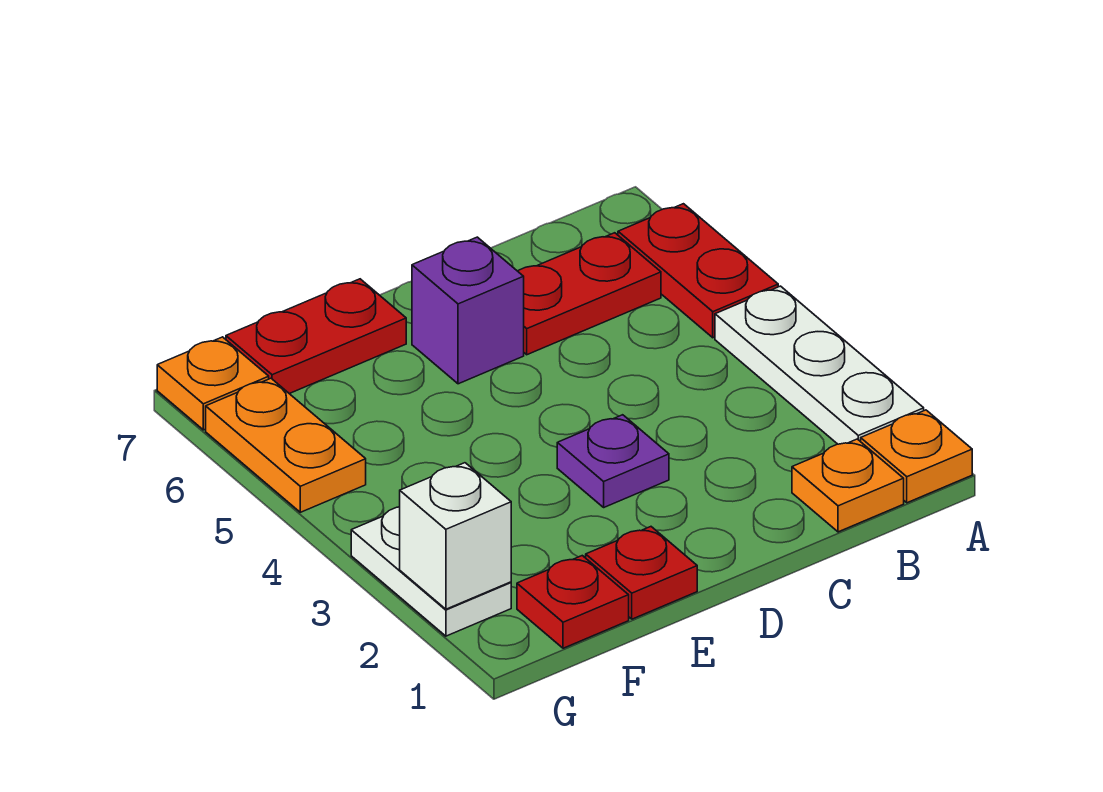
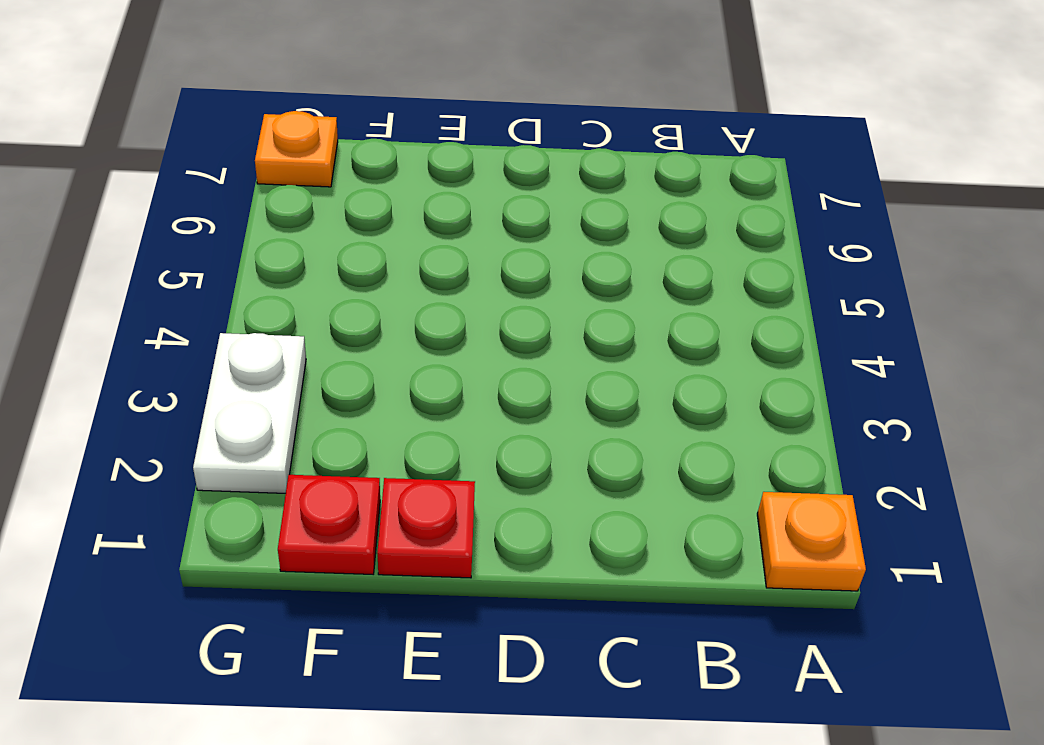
none -> white 1x3 plate [715,286,924,444]
none -> red 1x2 plate [618,204,778,338]
none -> orange 1x1 plate [792,439,904,532]

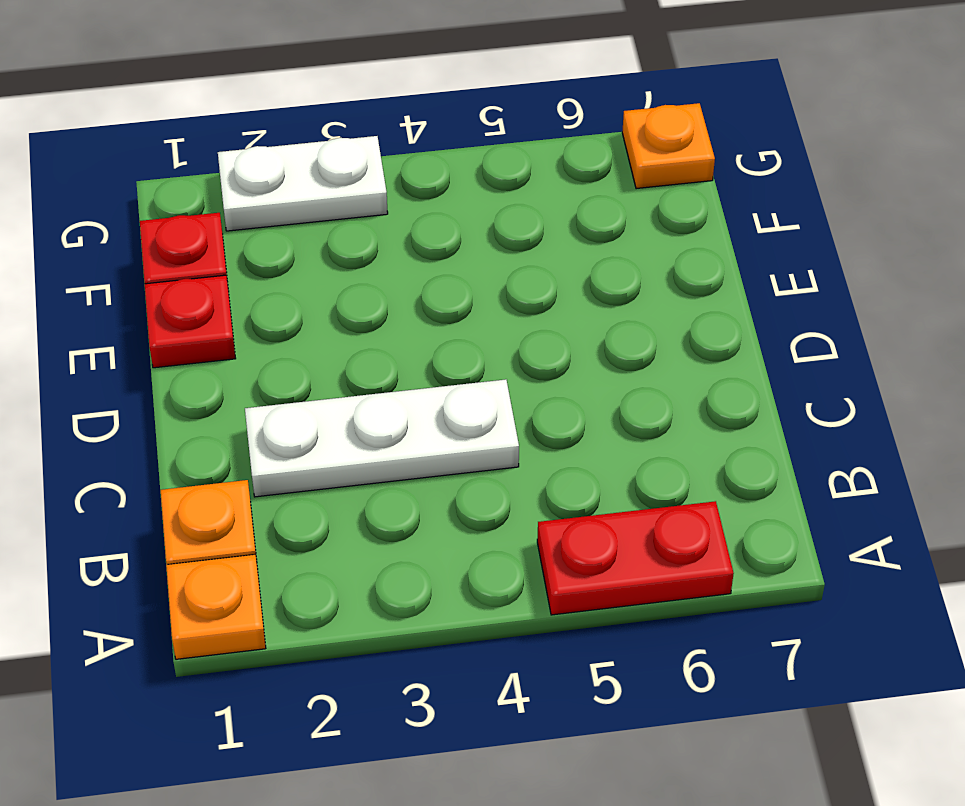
white 1x3 plate [245,379,519,497] -> white 1x3 plate moved to [715,286,924,444]
none -> red 1x2 plate [518,233,661,355]
none -> purple 1x1 plate [557,415,669,507]
none -> purple 1x1 brick [412,237,524,384]

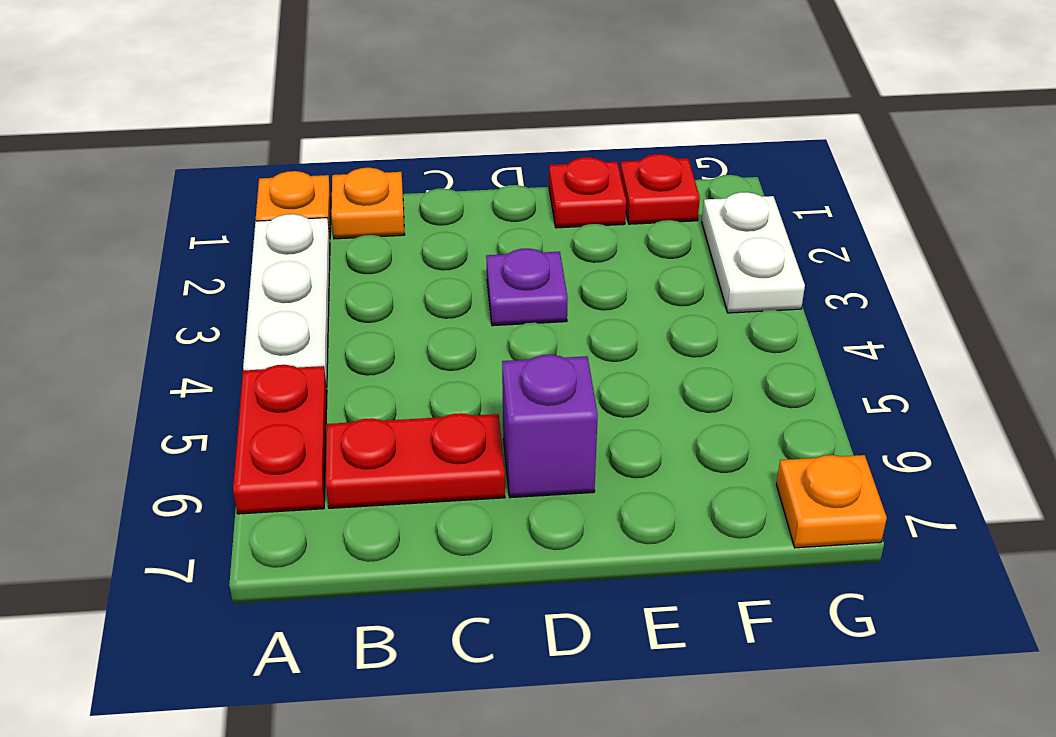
none -> red 1x2 plate [226,279,406,394]
none -> orange 1x2 plate [206,378,366,512]
none -> white 1x1 brick [400,463,511,609]

